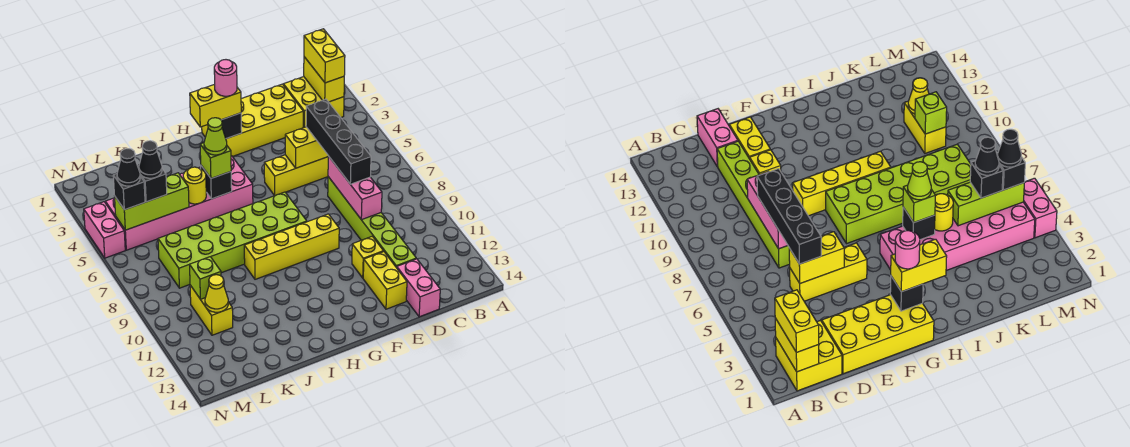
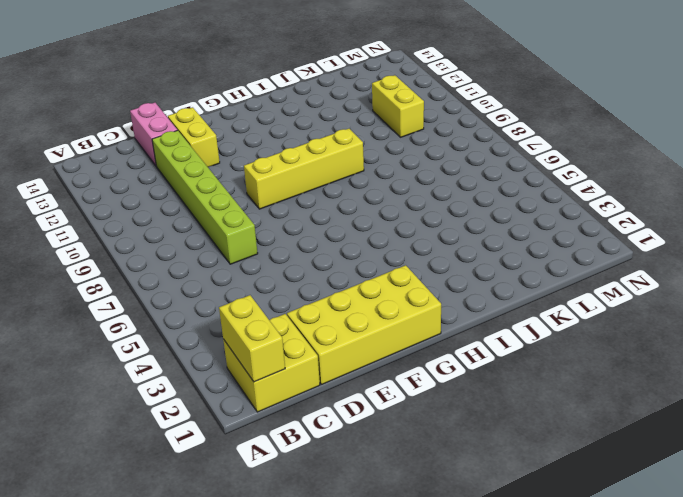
none -> yellow 1x3 brick [264,155,328,196]
none -> yellow 1x1 brick [352,236,383,278]
none -> lime 2x6 brick [158,192,307,288]
none -> pink 2x6 brick [105,156,253,250]

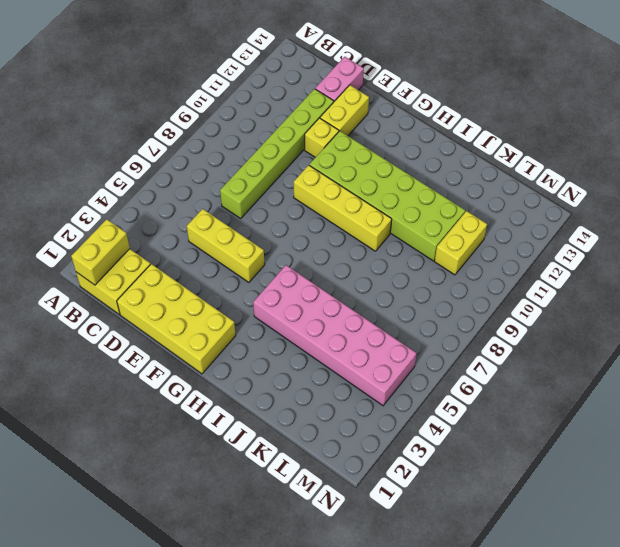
lime 2x6 brick [309,131,465,261] -> lime 2x6 brick moved to [158,192,307,288]
none -> pink 1x2 brick [84,202,125,258]
none -> yellow 1x2 brick [285,127,328,168]
none -> pink 1x3 brick [328,156,382,220]
none -> black 1x1 brick [222,113,242,139]

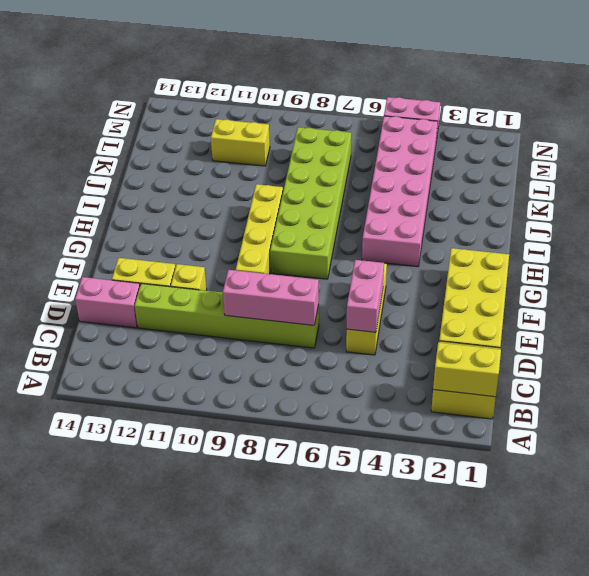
pink 1x2 brick [347,260,384,332] -> yellow 1x2 brick [285,127,328,168]
none -> black 1x1 brick [222,113,242,139]
none -> black 1x1 brick [201,166,232,199]
none -> yellow 1x1 round brick [183,167,206,204]
none -> lime 1x3 brick [115,173,189,230]

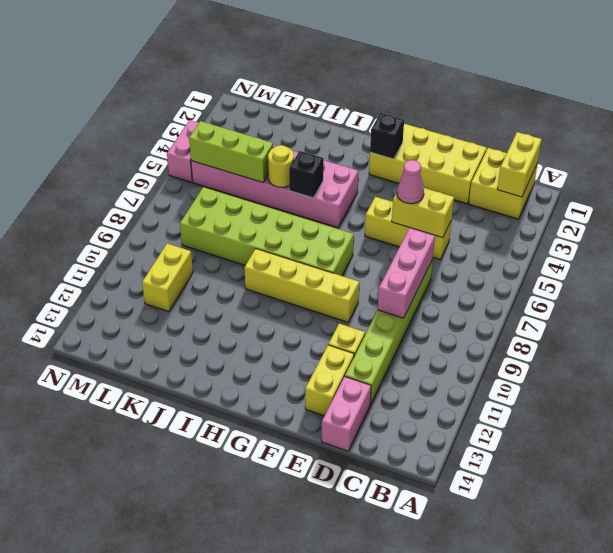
pink 1x1 cone [397,160,424,204] -> none
none -> lime 1x1 brick [190,257,221,299]
none -> yellow 1x1 cone [205,275,228,312]
none -> yellow 1x2 brick [304,29,345,83]
none -> black 1x4 brick [306,99,371,184]

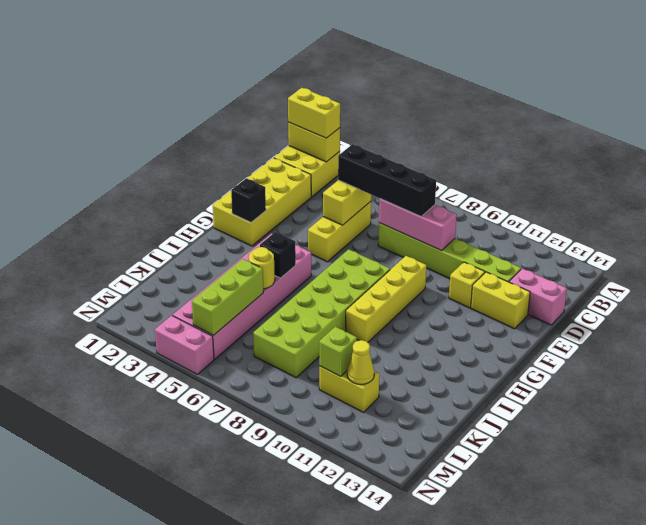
none -> yellow 1x2 brick [190,84,241,127]
none -> lime 1x1 brick [200,143,231,178]
none -> black 1x1 brick [138,166,167,202]
none -> black 1x1 brick [113,174,145,210]

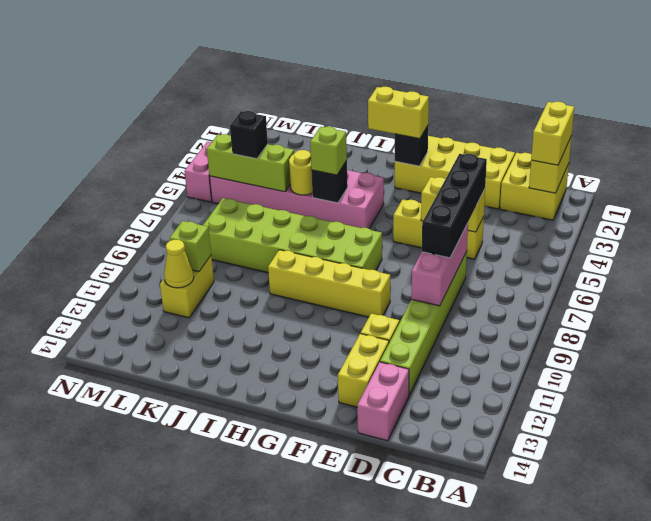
none -> black 1x1 brick [113,174,145,210]
none -> pink 1x1 round brick [214,60,237,96]
none -> lime 1x1 cone [204,118,227,155]
none -> black 1x1 cone [139,141,162,178]

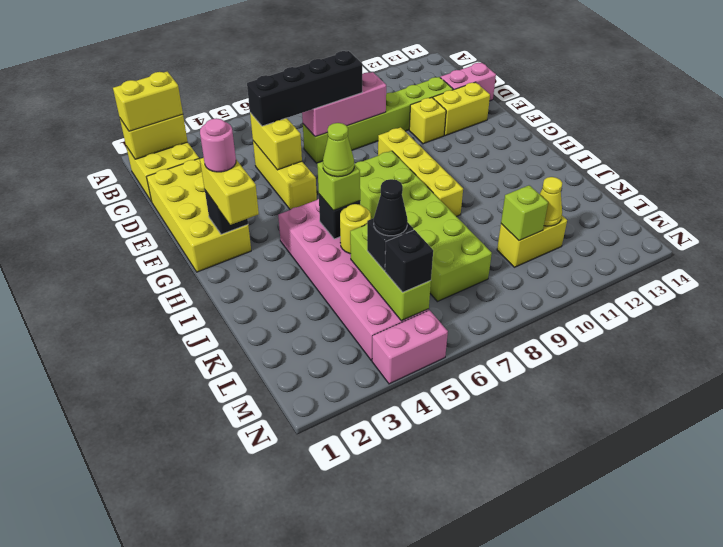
none -> black 1x1 cone [117,149,140,186]

